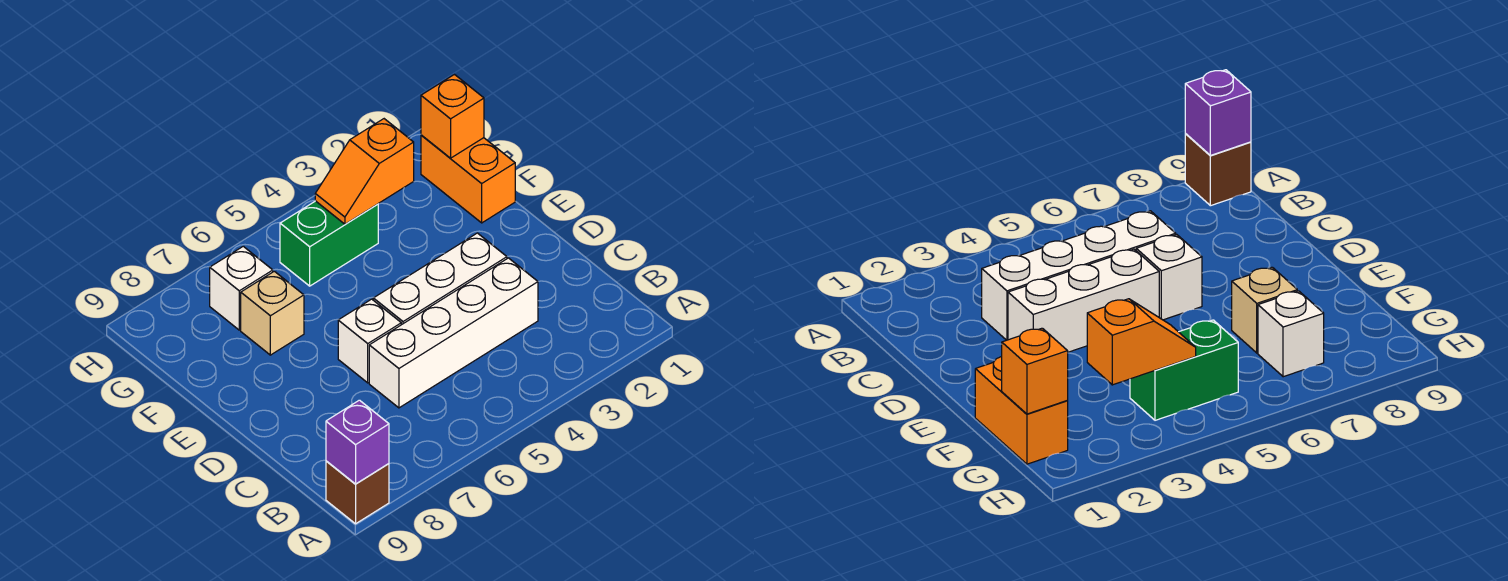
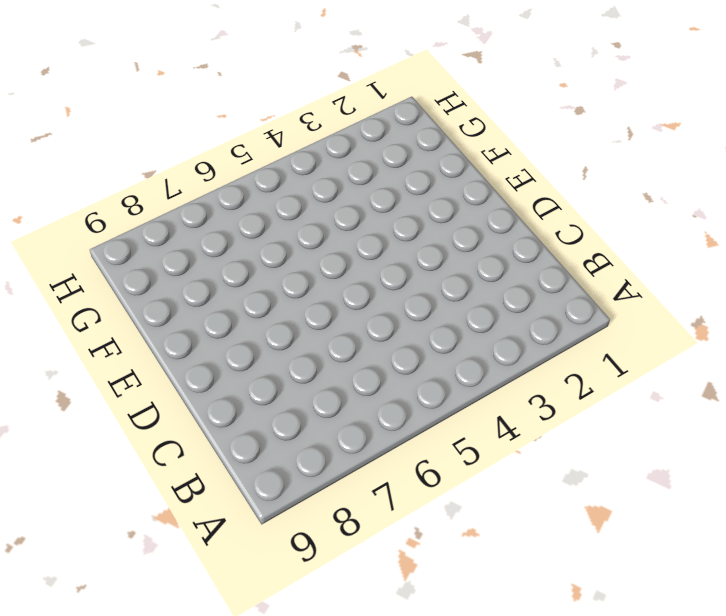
none -> brown 1x1 brick [326,461,389,524]
none -> white 1x4 brick [369,258,538,408]

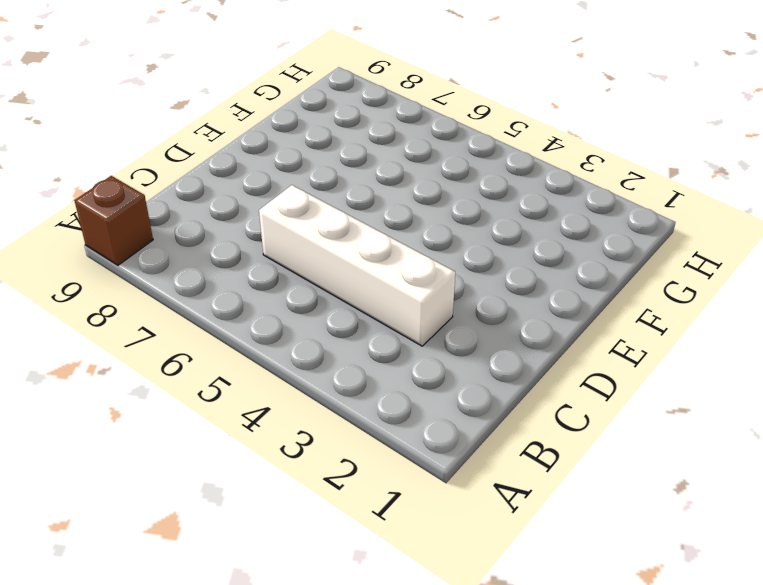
none -> white 1x3 brick [373,233,507,325]
none -> white 1x1 brick [338,299,401,383]

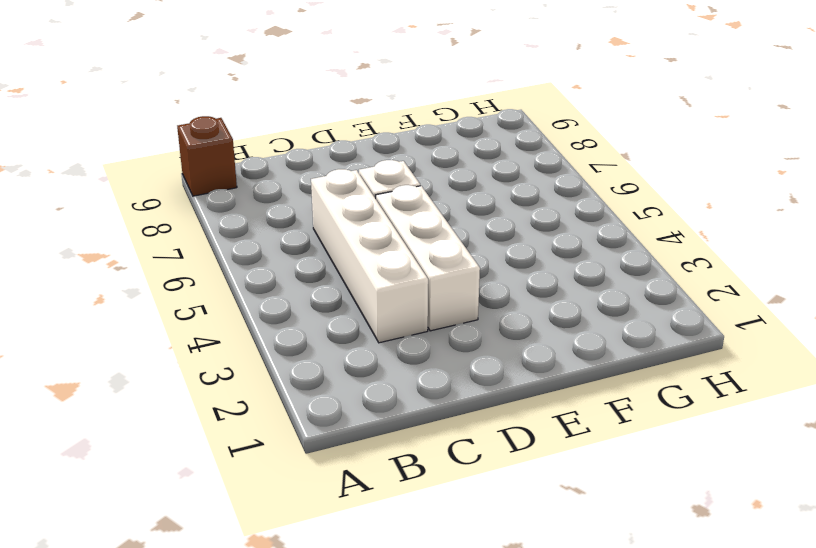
none -> orange 1x2 brick [421,135,515,223]
none -> tan 1x1 brick [241,271,304,355]

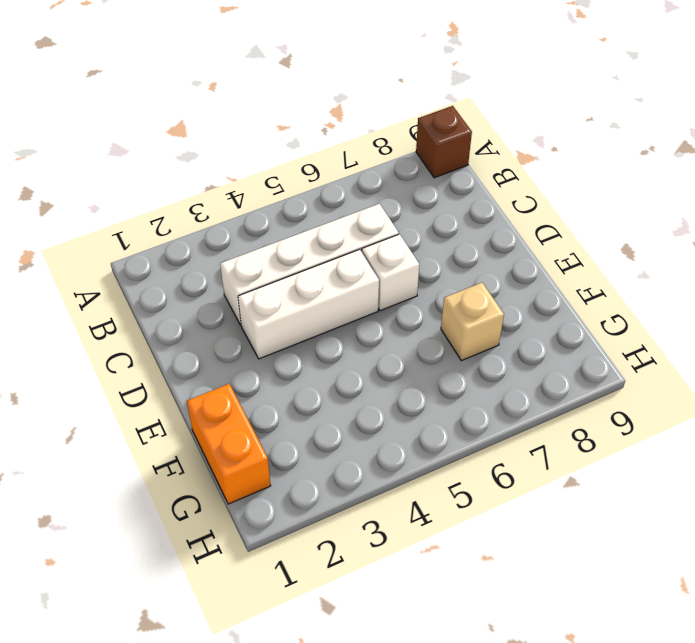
none -> green 1x2 brick [280,201,378,286]
none -> white 1x1 brick [210,246,273,330]

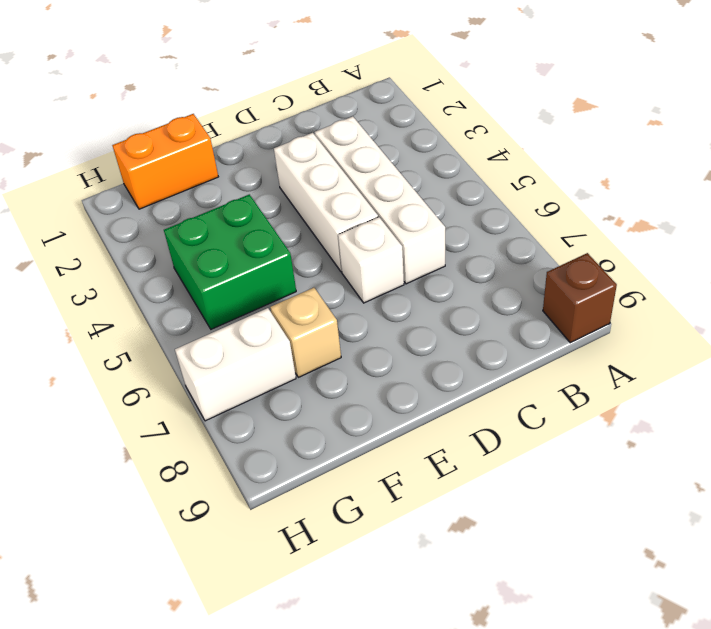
green 2x2 brick [164,194,296,329] -> green 1x2 brick [280,201,378,286]
white 1x2 brick [175,308,296,421] -> white 1x1 brick [210,246,273,330]
none -> purple 1x1 brick [326,400,389,484]
none -> orange 1x1 brick [421,75,484,158]

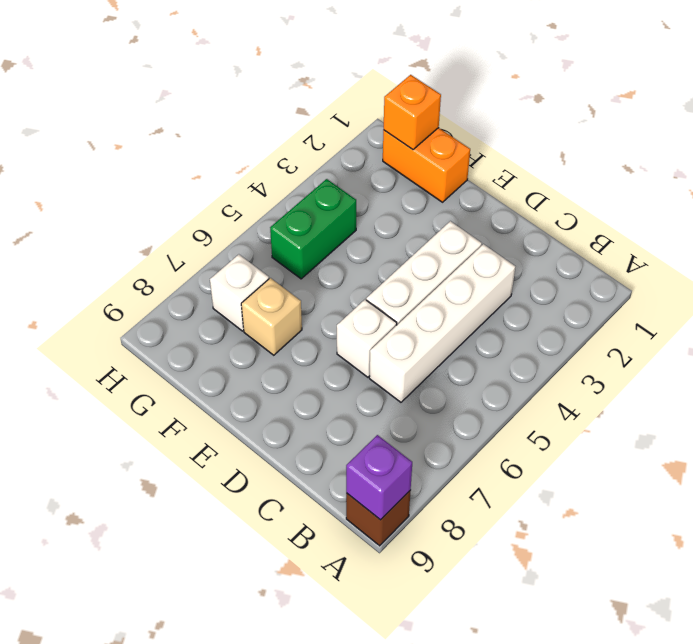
none -> orange 1x2 slope [315,119,414,224]

